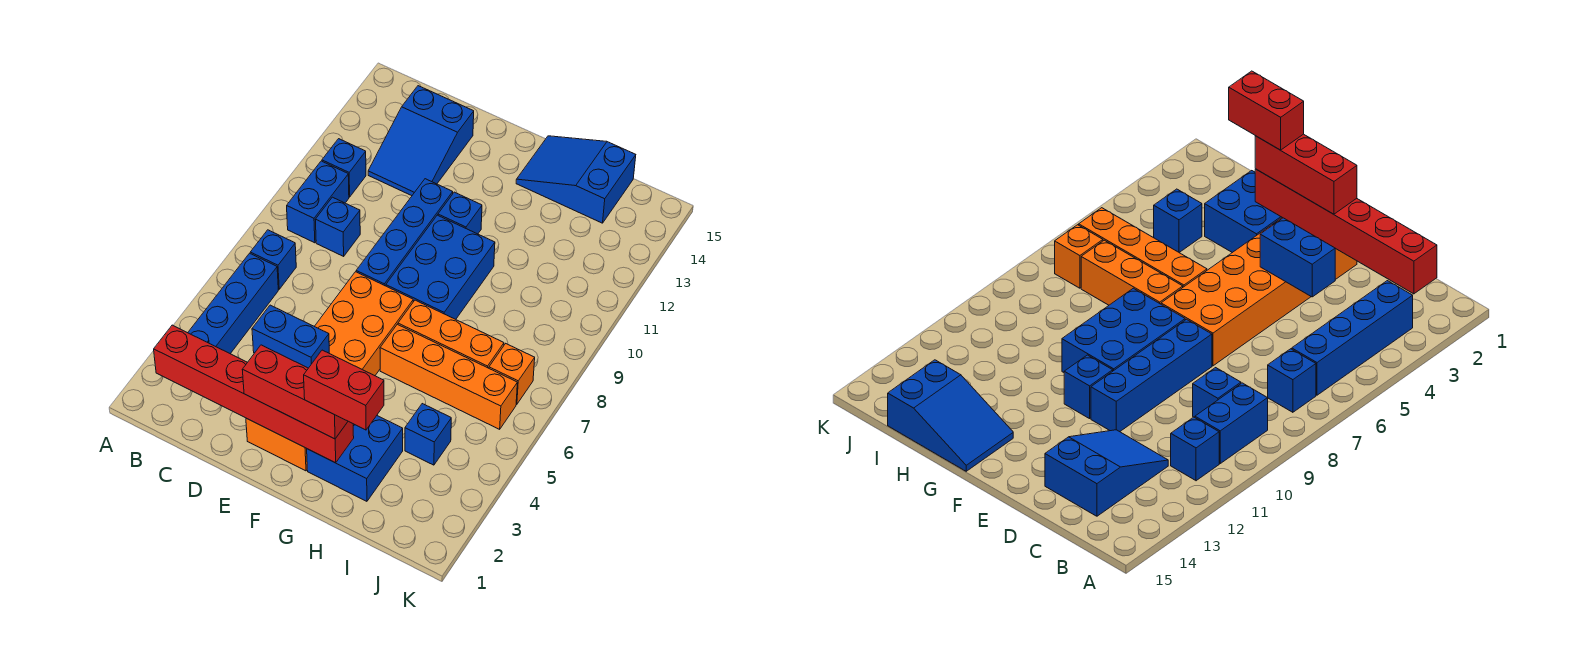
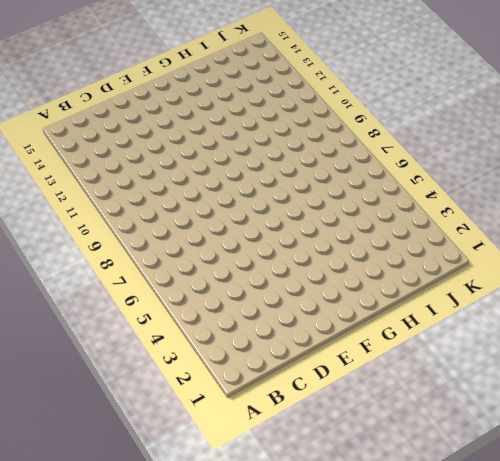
none -> blue 1x4 brick [188,253,278,354]
none -> blue 1x1 brick [250,230,296,289]
none -> blue 1x2 brick [287,161,349,243]

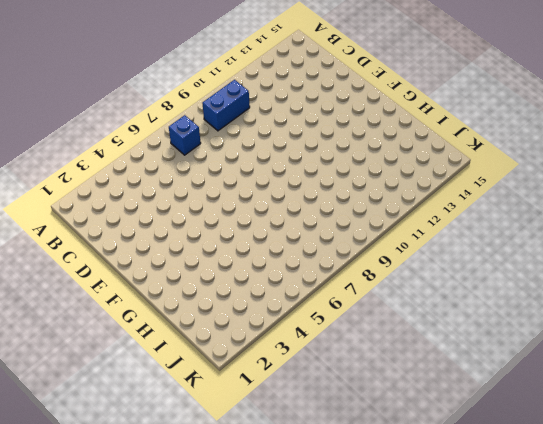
none -> blue 1x4 brick [188,253,278,354]
none -> blue 1x1 brick [322,139,366,197]
none -> blue 1x1 brick [315,197,360,256]

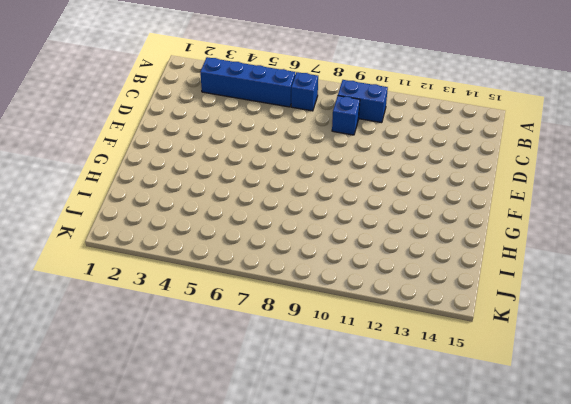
none -> blue 1x1 brick [322,139,366,197]
none -> blue 2x3 slope [368,86,474,196]
none -> orange 2x6 brick [246,272,413,471]

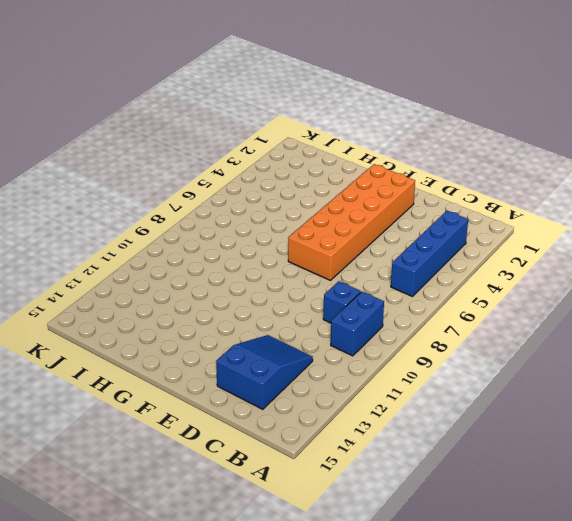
none -> blue 1x1 brick [250,230,296,289]
none -> blue 1x1 brick [322,139,366,197]
none -> blue 1x4 brick [356,179,453,286]

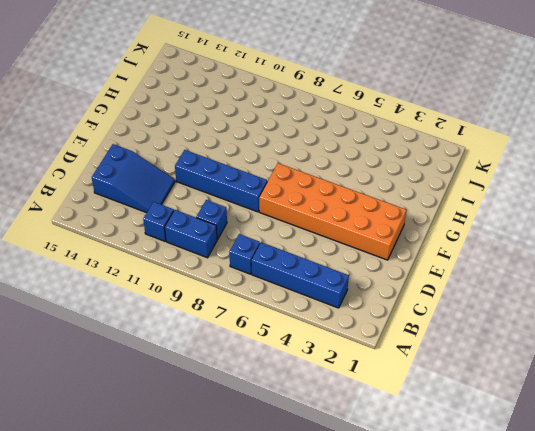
none -> blue 2x3 brick [386,215,495,319]
none -> blue 1x1 brick [438,192,482,234]
none -> blue 2x2 brick [307,416,403,501]

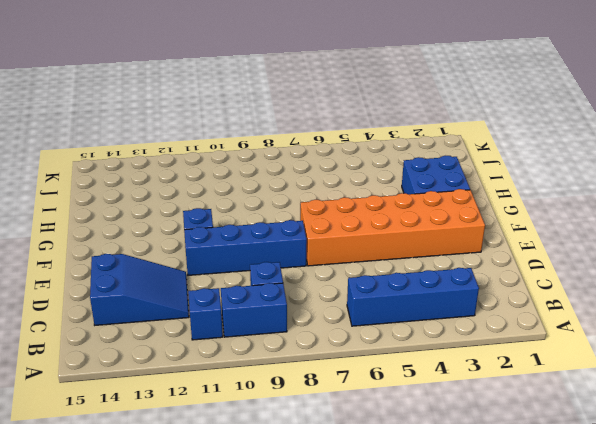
none -> blue 1x1 brick [250,230,296,289]
none -> blue 2x3 brick [386,215,495,319]
none -> orange 1x4 brick [380,324,517,429]

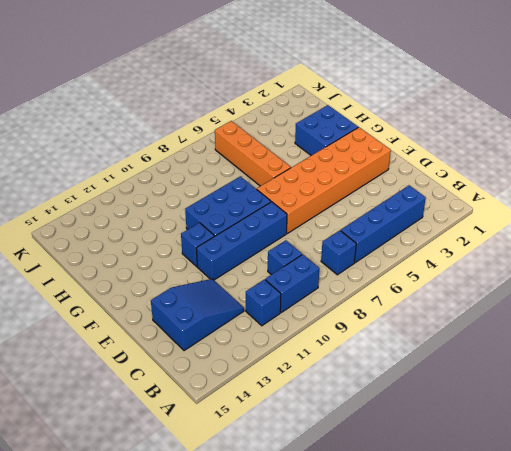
none -> orange 1x3 brick [398,300,504,368]
none -> blue 2x3 slope [516,136,636,223]
none -> blue 1x1 brick [405,404,451,465]

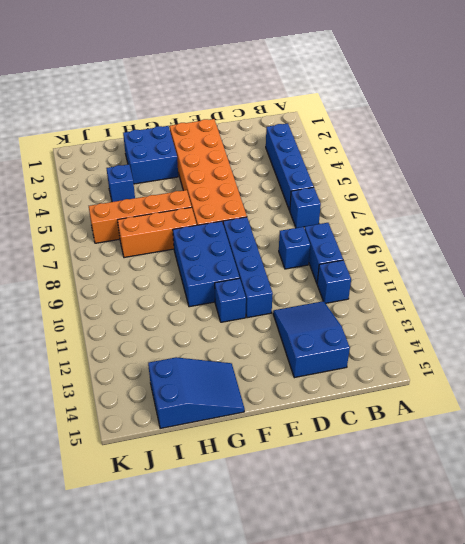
none -> orange 1x1 brick [489,344,535,404]
none -> red 1x6 brick [154,325,354,463]
none -> blue 1x2 brick [252,305,329,368]

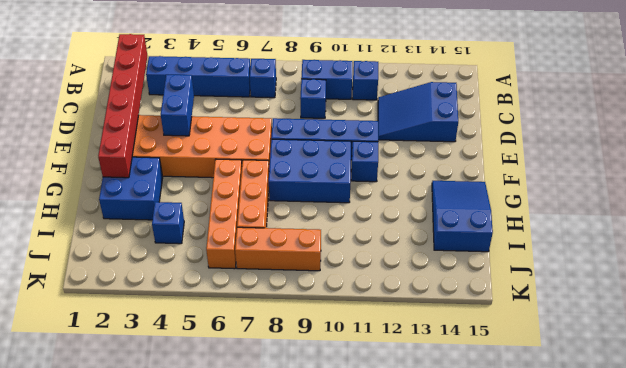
orange 1x3 brick [235,227,321,271] -> orange 1x1 brick [489,344,535,404]
none -> red 1x3 brick [242,345,348,439]
none -> red 1x2 brick [304,350,384,430]

